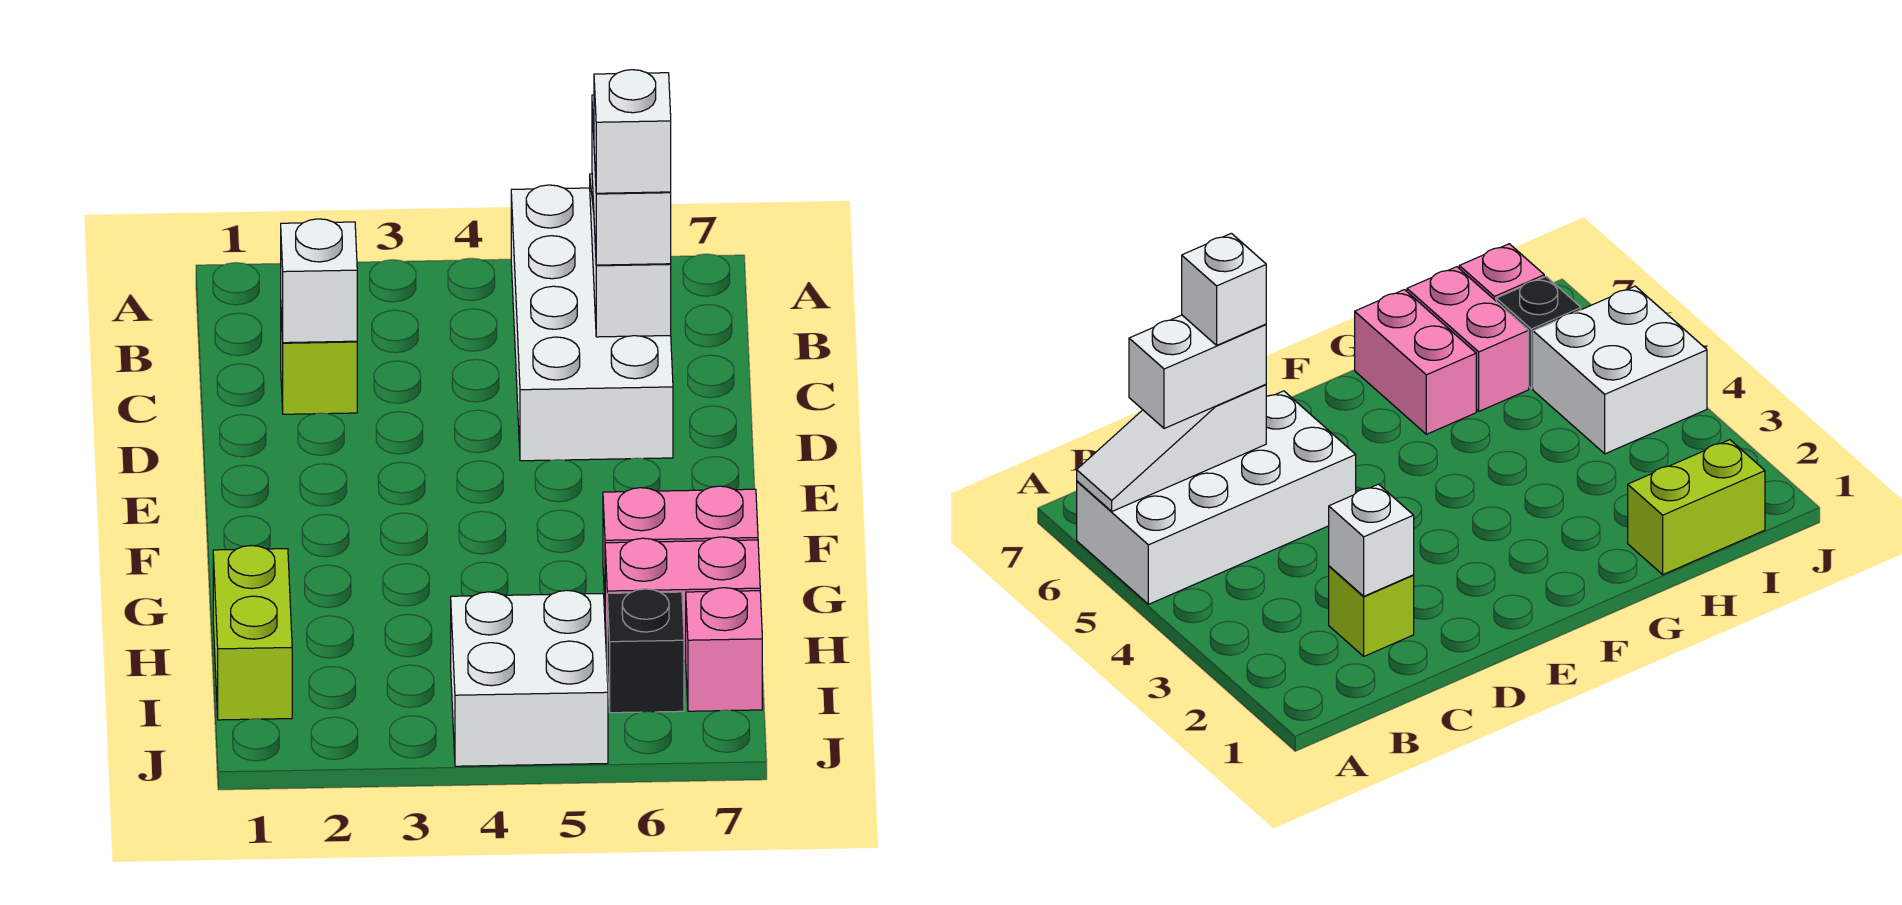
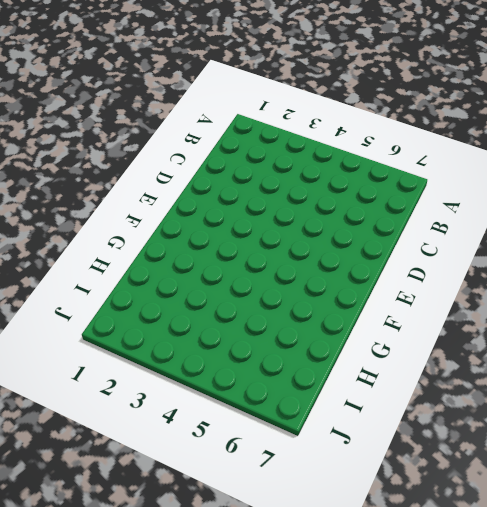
none -> white 2x4 brick [511,185,673,461]
none -> lime 1x1 brick [281,316,357,414]
none -> pink 1x2 brick [603,486,758,598]

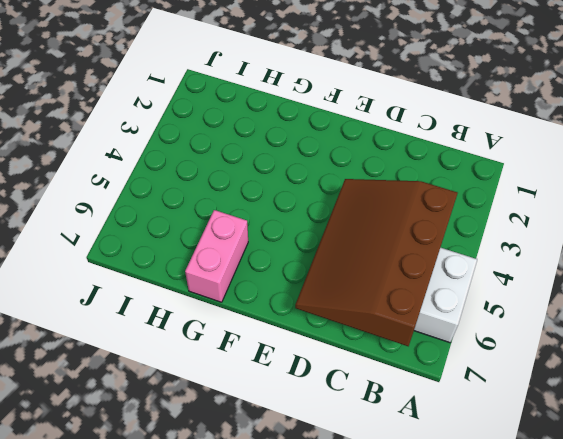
brown 3x4 slope [295,179,458,346] -> white 1x3 slope [590,174,671,337]
none -> lime 1x1 brick [281,316,357,414]
none -> lime 1x2 brick [213,546,292,720]
none -> pink 1x2 brick [605,537,760,661]

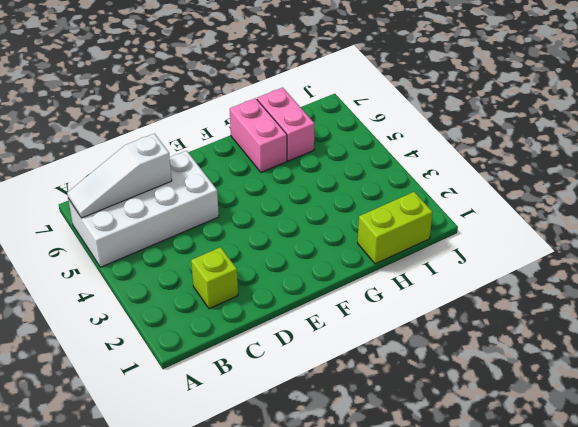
none -> white 2x2 brick [451,590,608,766]
none -> black 1x1 brick [607,589,684,713]
none -> pink 1x1 brick [686,588,762,711]

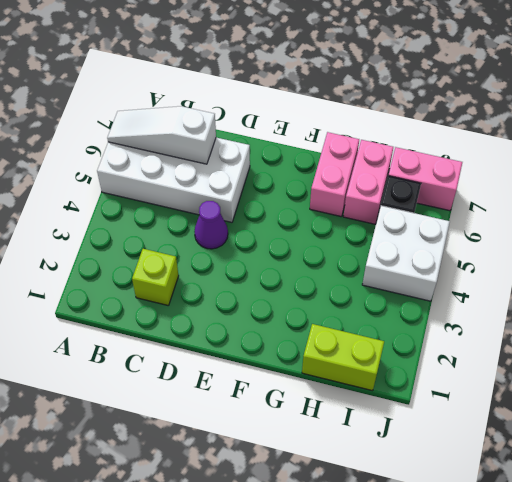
purple 1x1 cone [194,201,228,249] -> none
pink 1x2 brick [388,147,462,211] -> pink 1x1 brick [686,588,762,711]
none -> white 1x1 brick [281,219,357,343]
none -> white 1x2 brick [592,95,671,265]
none -> white 1x1 brick [594,70,671,193]

